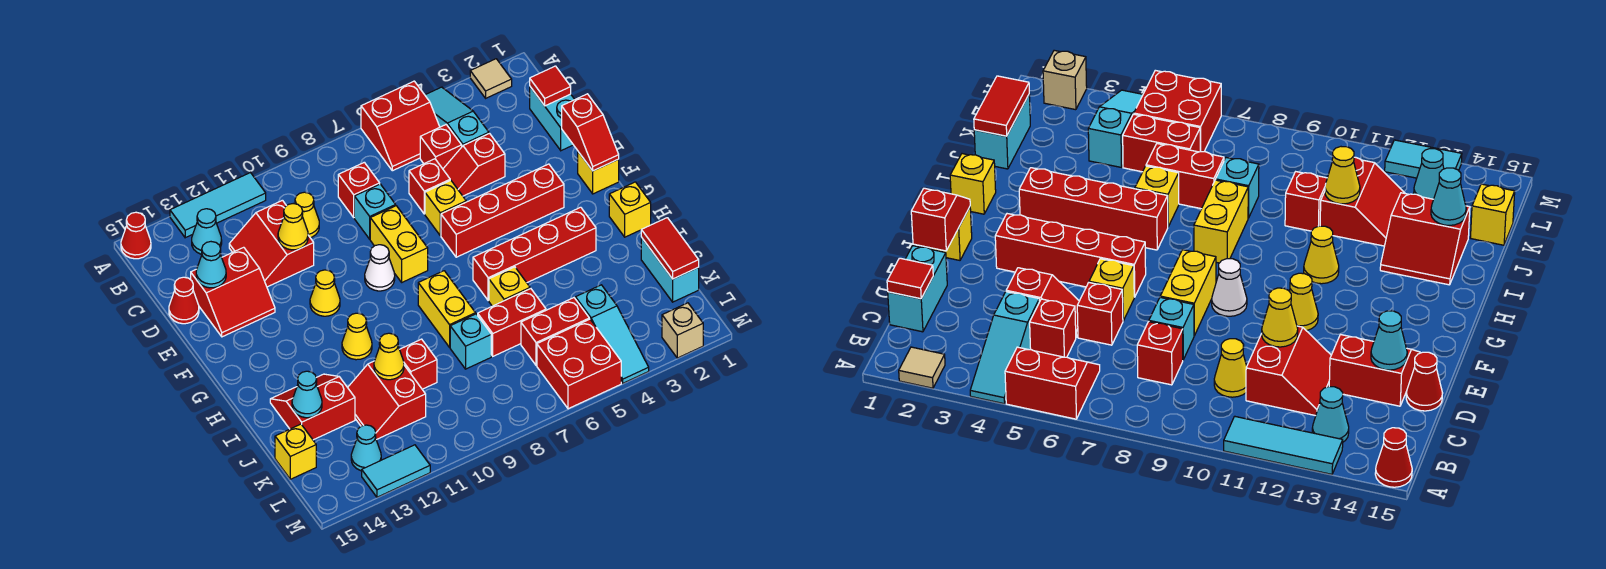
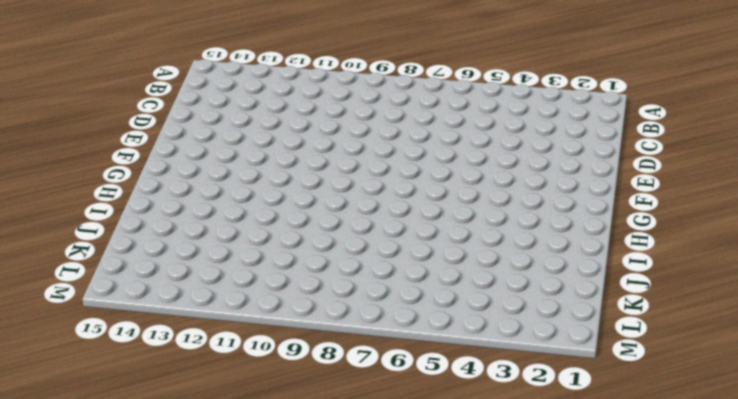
none -> tan 1x1 tile [470,59,512,98]
none -> cyan 1x3 slope [425,87,489,146]
none -> red 2x2 slope [361,81,440,171]
none -> cyan 1x3 tile [170,173,266,238]

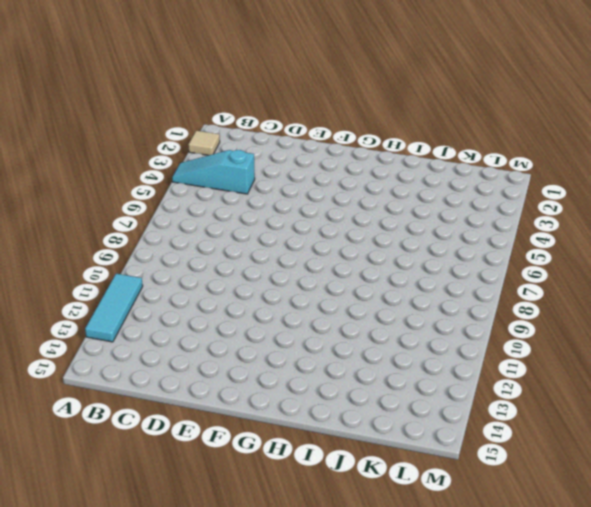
none -> red 2x2 slope [361,81,440,171]
none -> red 1x1 cone [121,212,151,259]
none -> cyan 1x1 cone [192,209,222,254]
none -> cyan 1x2 brick [530,87,575,151]

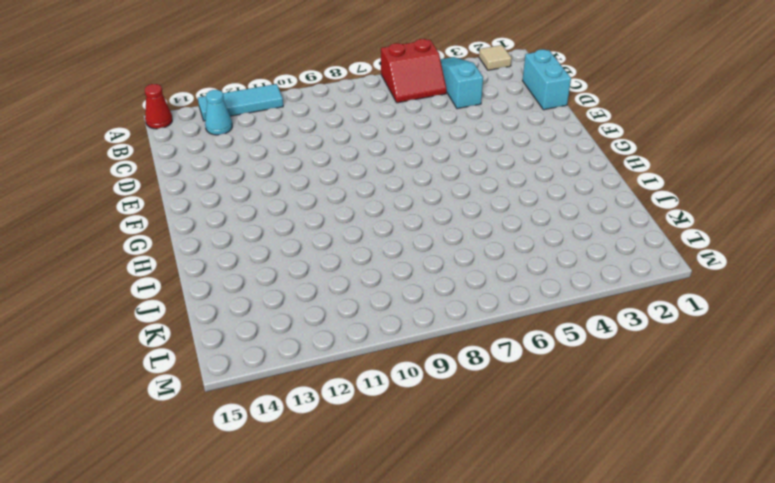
none -> red 1x1 brick [420,125,462,169]
none -> red 1x1 brick [338,162,380,217]
none -> yellow 1x1 cone [295,192,319,238]
none -> red 2x2 slope [229,200,314,287]

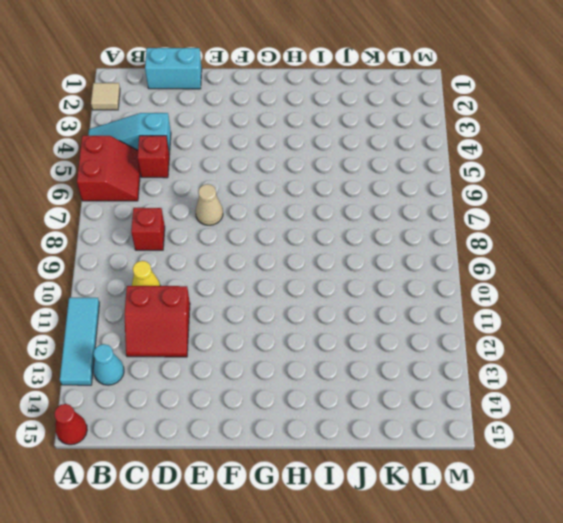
tan 1x1 cone [195,184,223,225] -> none
none -> red 1x2 slope [443,134,505,196]
none -> red 1x1 brick [409,159,450,214]
none -> cyan 1x1 brick [354,184,396,239]
none -> red 2x2 slope [191,247,275,337]

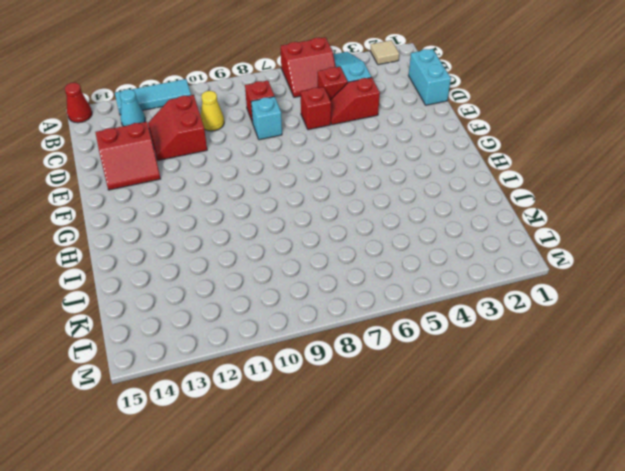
none -> red 1x1 cone [169,277,199,324]
none -> yellow 1x1 brick [425,180,466,236]
none -> yellow 1x2 brick [370,206,428,282]
none -> yellow 1x1 brick [578,152,619,194]

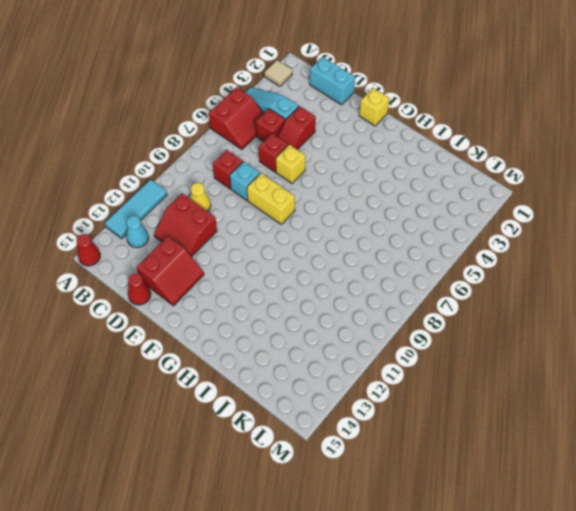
none -> red 1x4 brick [441,164,564,257]
none -> white 1x1 cone [365,245,395,291]
none -> yellow 1x1 cone [310,270,340,316]
none -> yellow 1x1 brick [609,182,651,237]

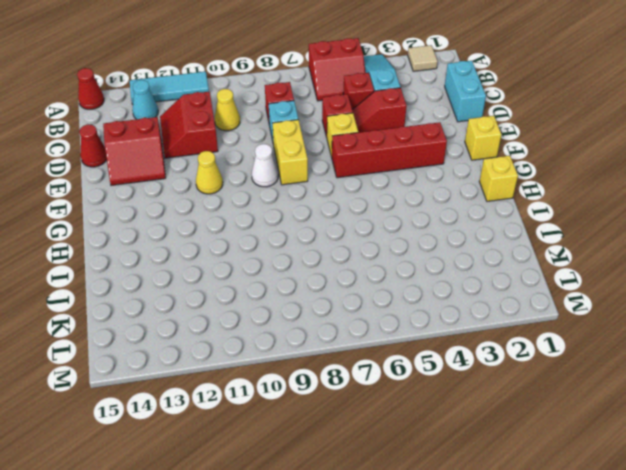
none -> red 1x4 brick [473,207,596,301]
none -> yellow 1x2 brick [418,271,476,347]
none -> yellow 1x1 cone [342,313,372,360]
none -> yellow 1x1 brick [489,267,530,306]

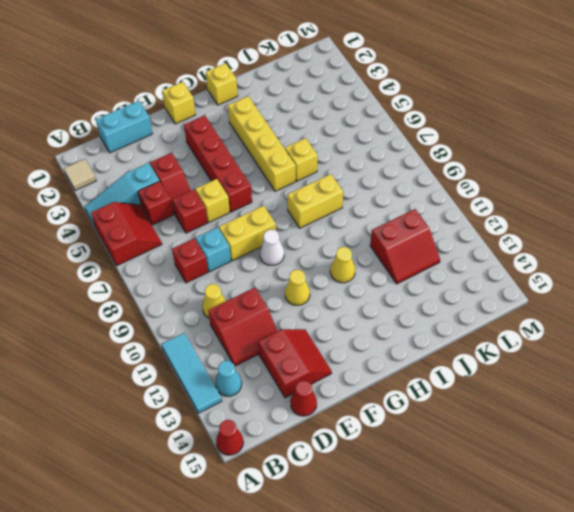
yellow 1x4 brick [228,96,296,191] -> red 1x4 brick [473,207,596,301]
none -> red 2x2 slope [270,374,355,440]
none -> cyan 1x2 brick [641,237,699,302]
none -> red 1x2 brick [478,289,546,356]
none -> cyan 1x1 brick [450,314,491,369]

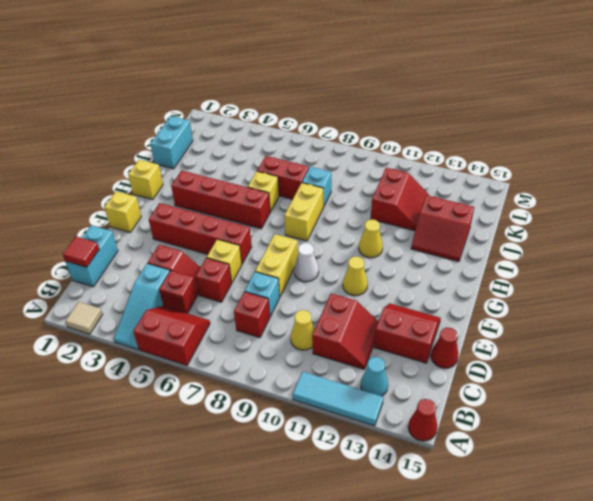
none -> red 1x1 brick [400,339,437,389]
none -> cyan 1x3 slope [575,285,649,383]
none -> red 1x2 brick [521,298,589,365]
none -> yellow 1x1 brick [275,424,316,479]

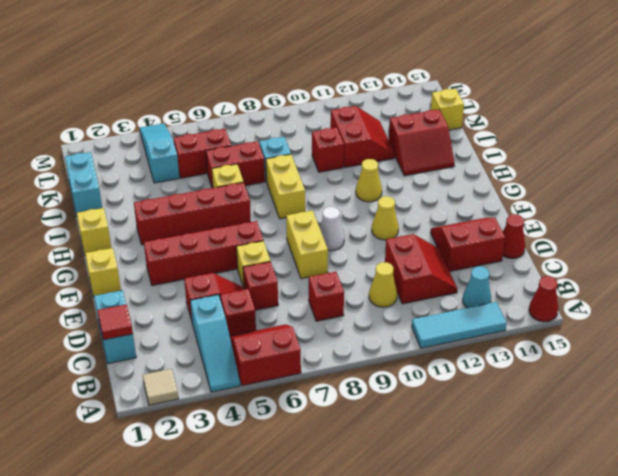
none -> cyan 1x1 brick [354,184,396,239]
none -> red 2x2 brick [537,319,621,409]
none -> cyan 1x1 cone [351,425,381,471]
none -> tan 1x1 brick [662,303,703,358]

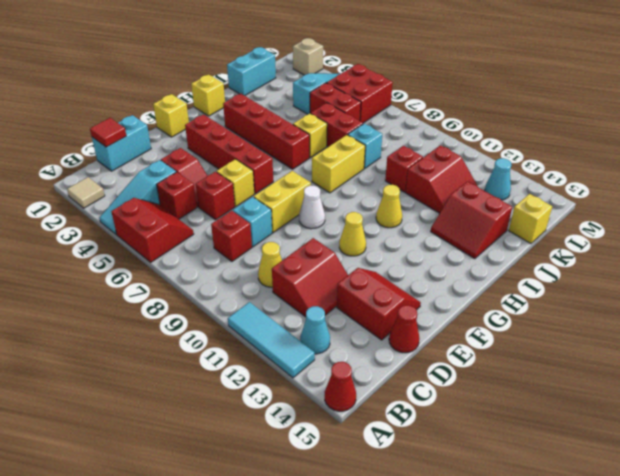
none -> cyan 1x2 tile [362,445,430,497]
none -> yellow 1x1 cone [278,204,308,250]
none -> cyan 1x1 cone [196,242,226,288]
none -> red 1x2 slope [562,94,619,171]

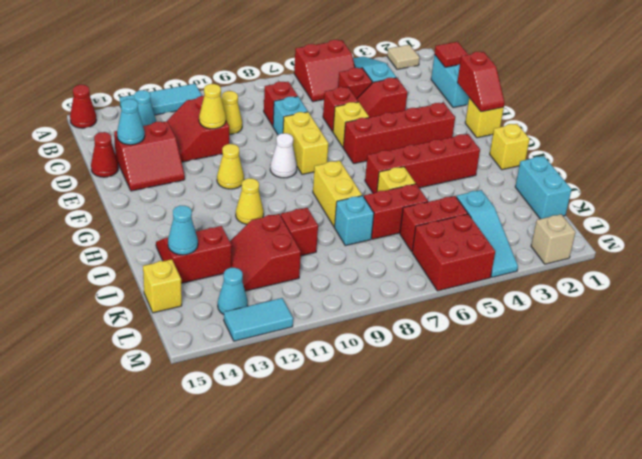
none -> red 1x2 tile [641,218,699,279]
none -> yellow 1x1 cone [374,333,404,380]

